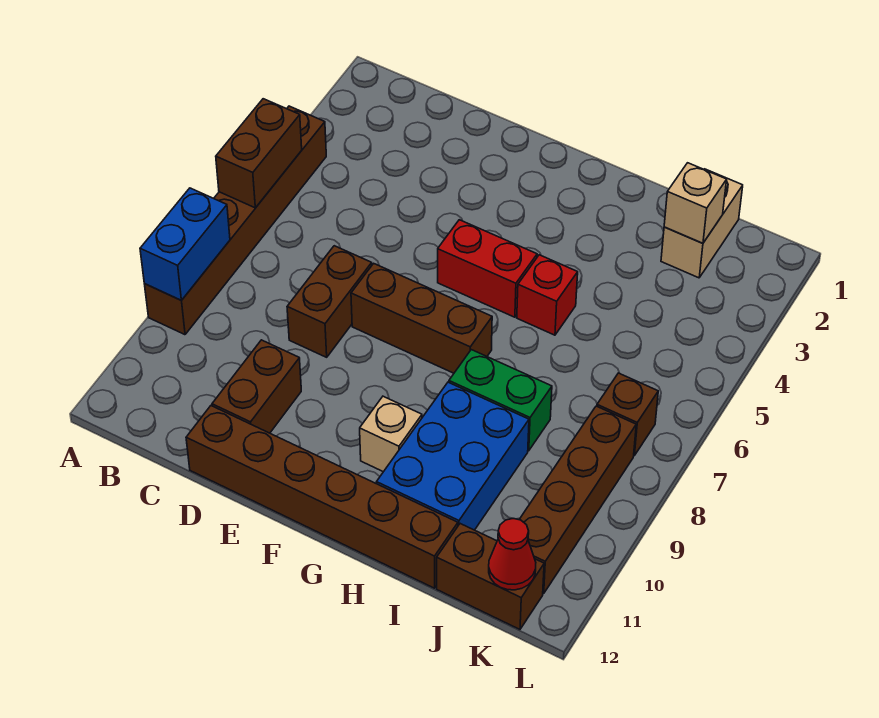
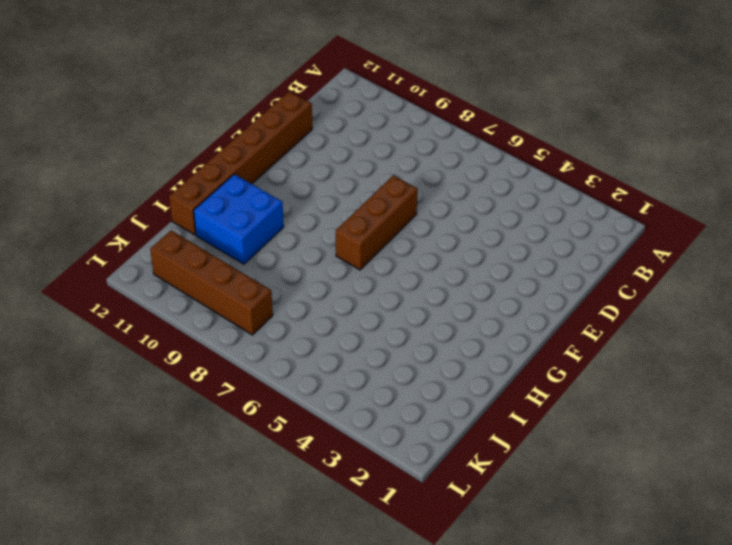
blue 2x2 brick [194,174,284,264] -> blue 2x3 brick [377,382,529,530]
none -> brown 1x6 brick [145,106,326,335]
none -> brown 1x2 brick [287,246,372,357]
none -> brown 1x2 brick [212,340,301,433]

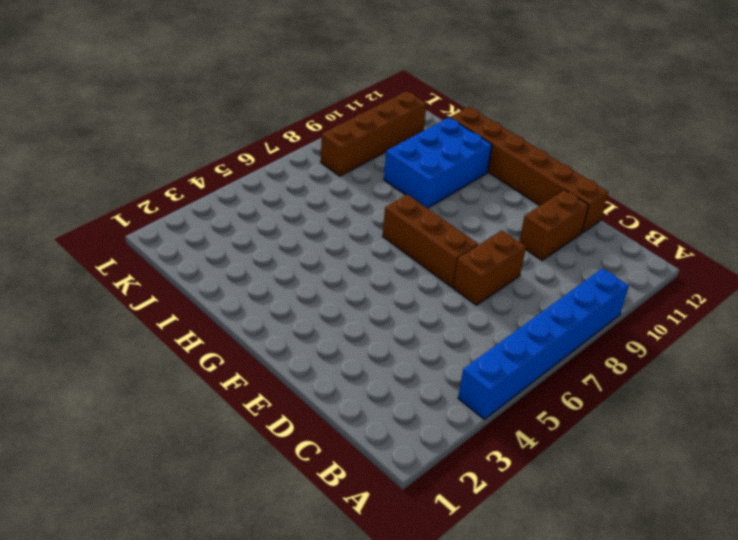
blue 1x6 brick [458,268,629,419] -> brown 1x6 brick [145,106,326,335]
none -> red 1x2 brick [438,220,537,317]
none -> tan 1x1 brick [360,396,422,472]
none -> red 1x1 brick [517,255,578,335]

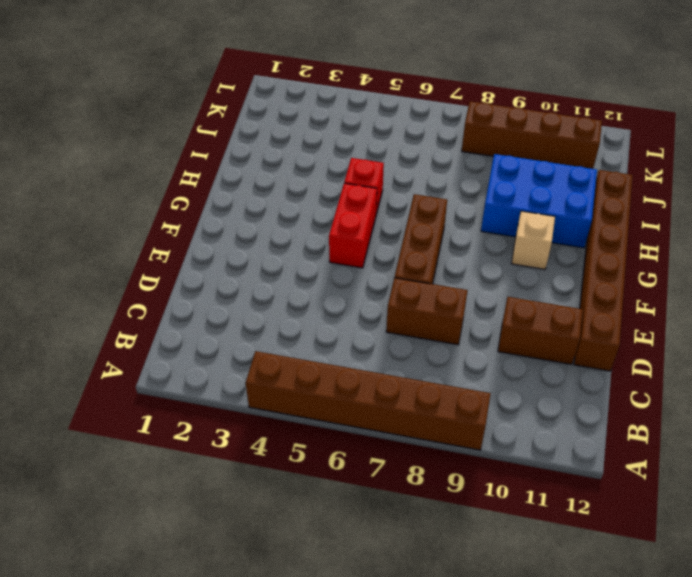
none -> green 1x2 brick [449,350,552,451]
none -> tan 1x2 brick [661,169,743,278]
none -> brown 1x2 brick [437,524,544,629]

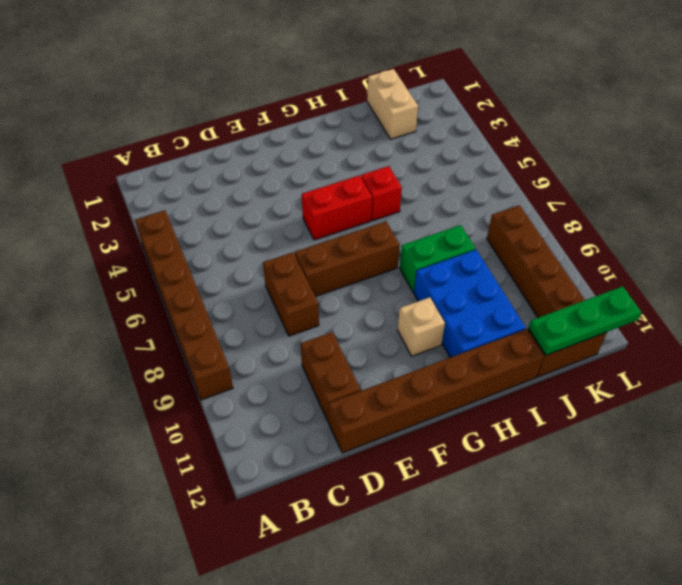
green 1x3 plate [528,286,642,355] -> red 1x1 cone [489,519,536,590]
none -> brown 1x1 brick [597,373,658,456]
none -> brown 1x2 brick [216,99,302,208]
none -> blue 1x2 brick [140,188,230,300]

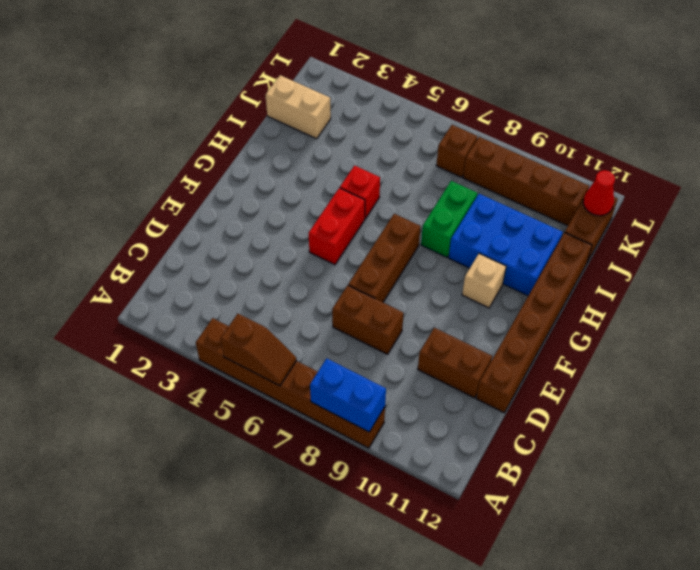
brown 1x2 slope [221,314,297,386] -> brown 1x2 brick [216,99,302,208]
none -> tan 1x1 brick [664,163,727,243]

